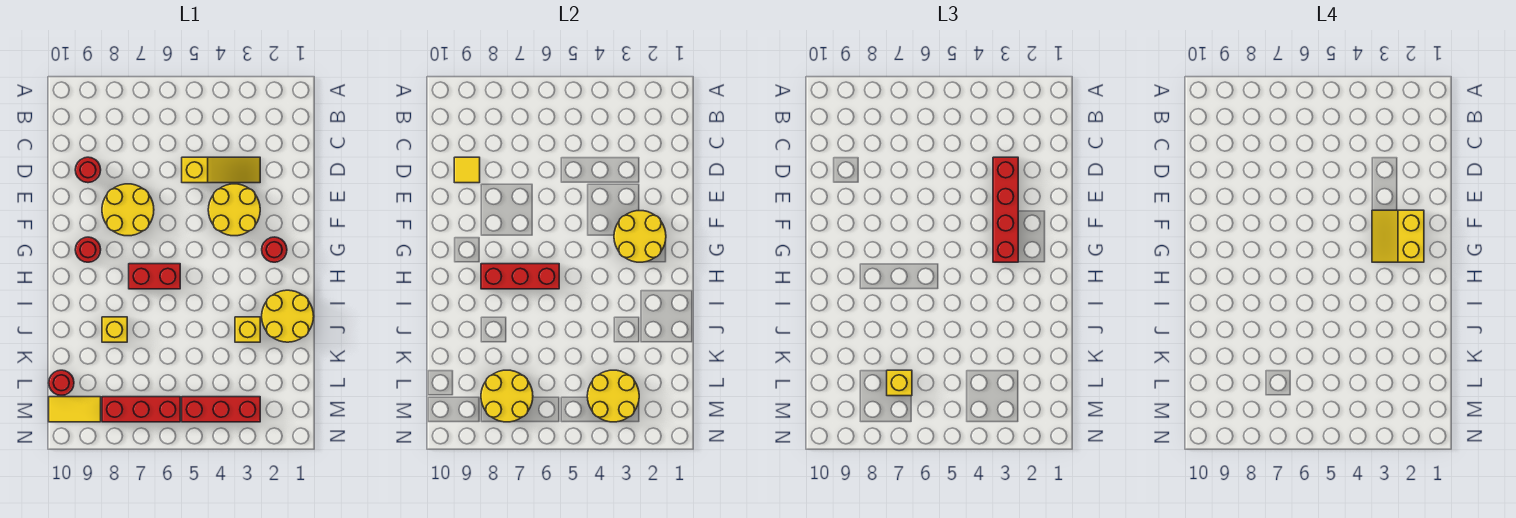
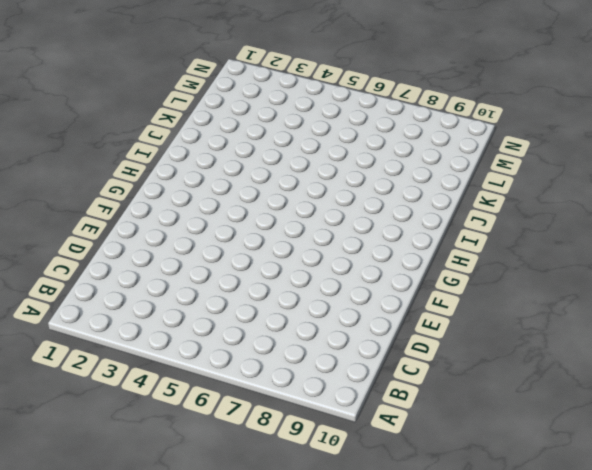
none -> yellow 1x3 slope [182,157,260,183]
none -> red 1x1 round brick [75,157,101,183]
none -> yellow 2x2 round brick [208,184,260,236]

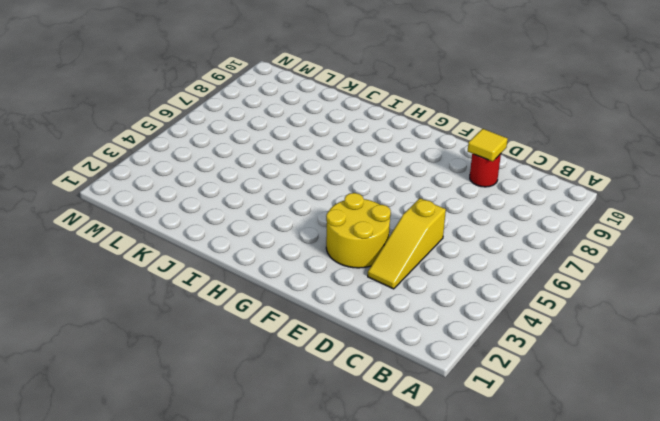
none -> yellow 2x2 round brick [102,184,154,236]
none -> red 1x1 round brick [262,237,287,262]
none -> red 1x1 round brick [75,237,101,262]

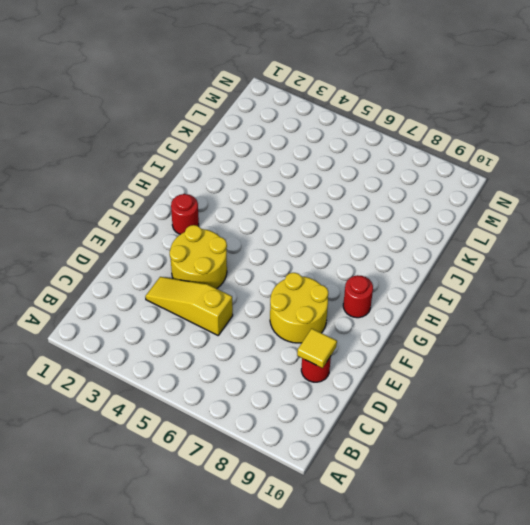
none -> red 1x2 brick [129,264,180,289]
none -> yellow 2x2 round brick [262,290,314,342]
none -> yellow 1x1 brick [235,317,260,342]

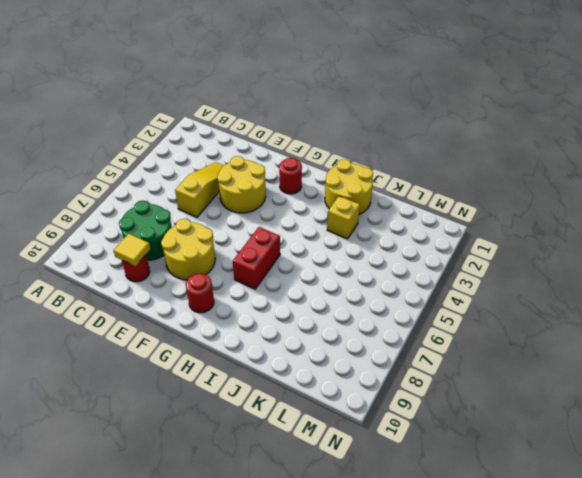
green 2x2 round brick [119,201,172,260] -> none
none -> yellow 1x1 brick [102,317,127,342]
none -> red 1x1 round brick [49,370,74,395]
none -> red 1x3 brick [182,397,260,422]

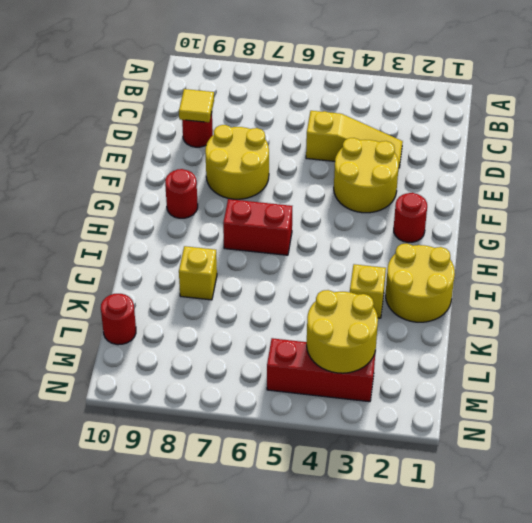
none -> red 1x3 brick [102,397,180,422]
none -> yellow 1x2 tile [49,397,101,422]
none -> yellow 2x2 round brick [614,211,666,262]

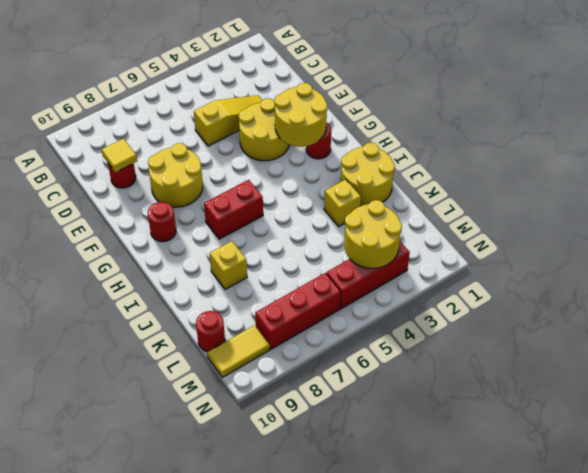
none -> red 1x3 brick [481,264,559,289]
none -> yellow 2x2 round brick [481,370,533,422]
none -> red 1x4 brick [993,157,1018,262]

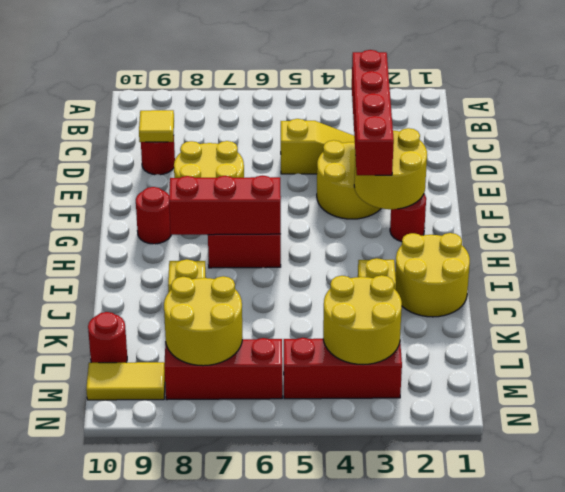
none -> yellow 1x1 brick [887,370,912,396]
none -> yellow 2x2 slope [1372,210,1424,262]

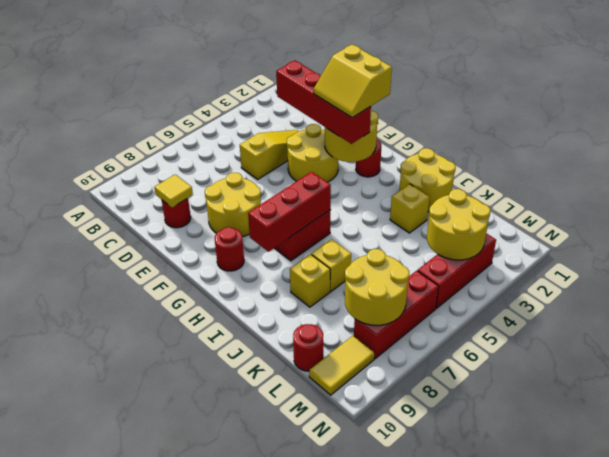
yellow 1x1 brick [311,239,351,291] -> yellow 1x1 brick moved to [887,370,912,396]

